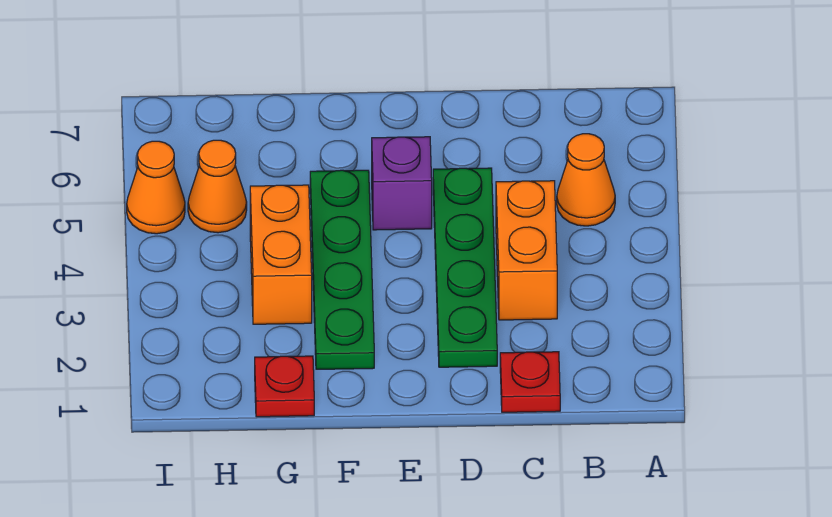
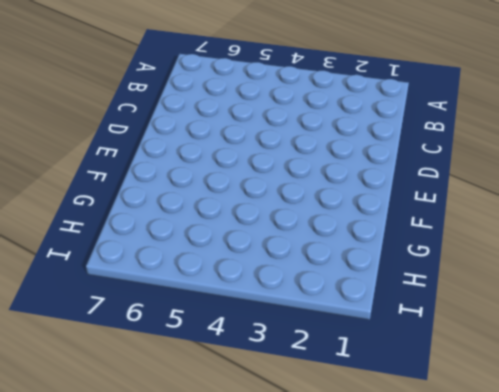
none -> orange 1x1 cone [557,134,615,226]
none -> red 1x1 plate [500,352,560,412]

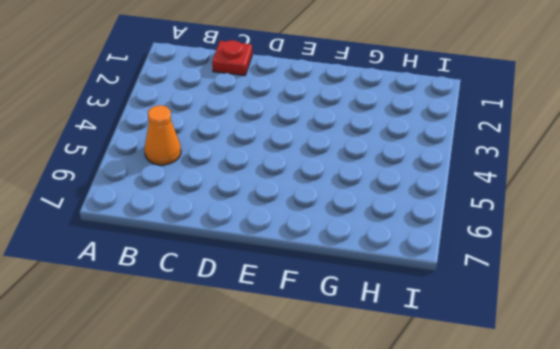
none -> orange 1x2 brick [496,181,557,320]
none -> green 1x4 plate [433,168,497,367]

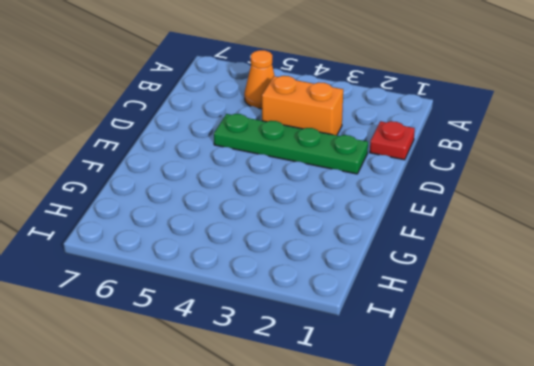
none -> purple 1x1 brick [372,137,432,230]
none -> green 1x4 plate [310,170,374,369]

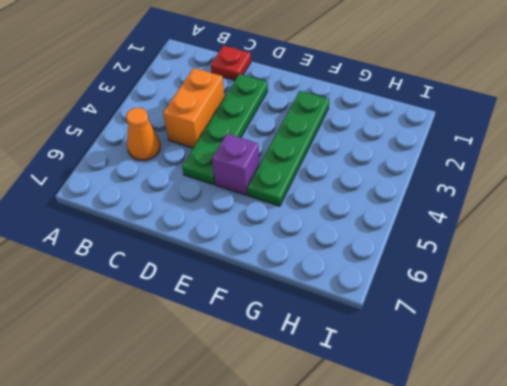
none -> red 1x1 plate [255,356,314,417]
none -> orange 1x2 brick [250,185,312,324]

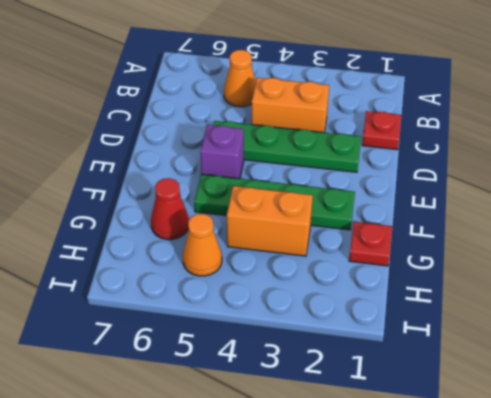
red 1x1 cone [151,178,189,240] -> none
none -> orange 1x1 cone [127,141,185,234]

